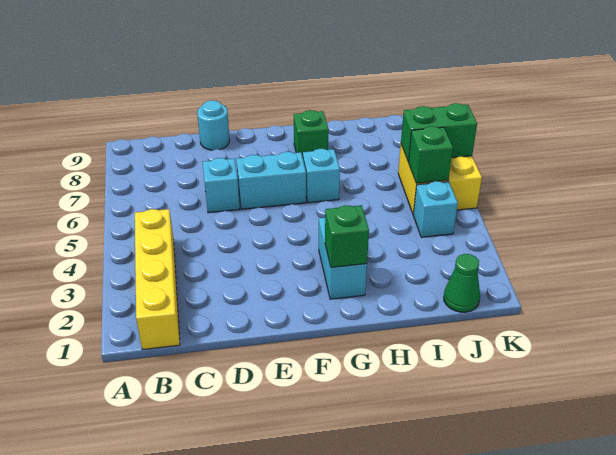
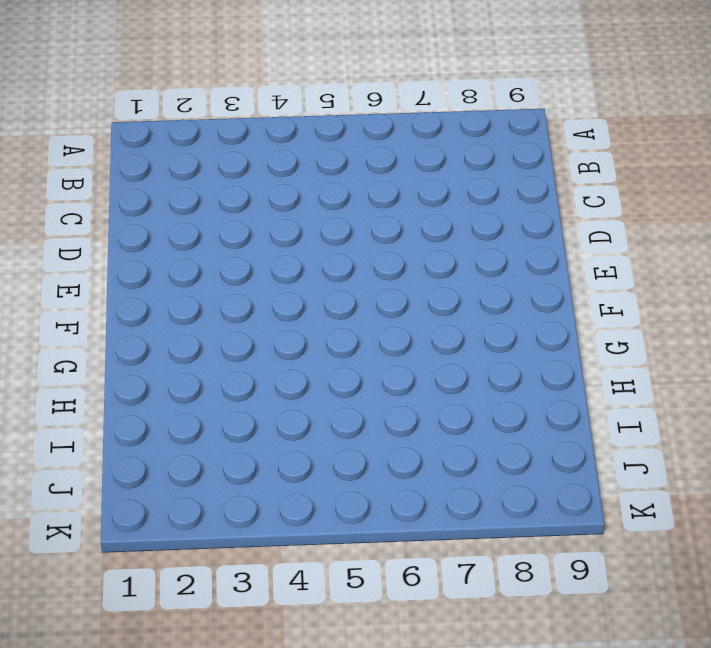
none -> yellow 1x4 brick [135,209,180,350]
none -> cyan 1x1 brick [203,158,240,213]
none -> cyan 1x1 round brick [197,100,230,150]

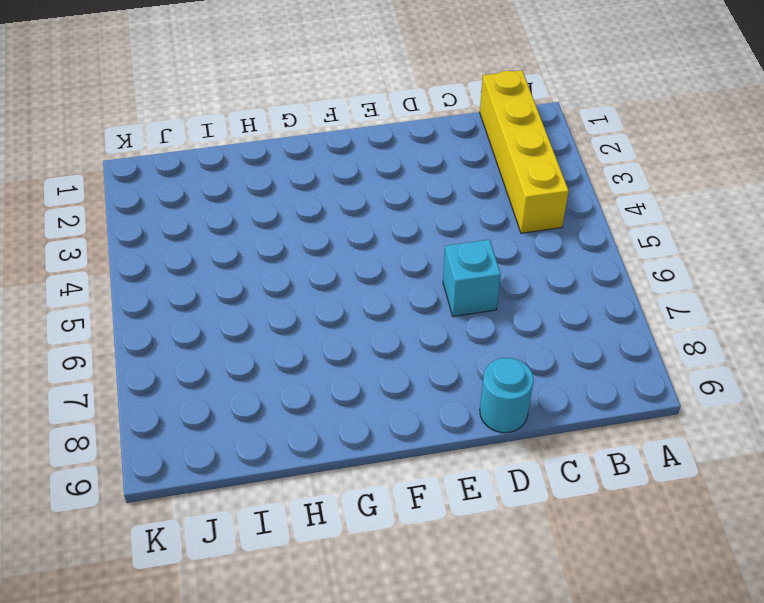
none -> cyan 1x2 brick [236,152,306,209]
none -> cyan 1x2 brick [319,218,367,299]
none -> cyan 1x1 brick [303,149,340,203]

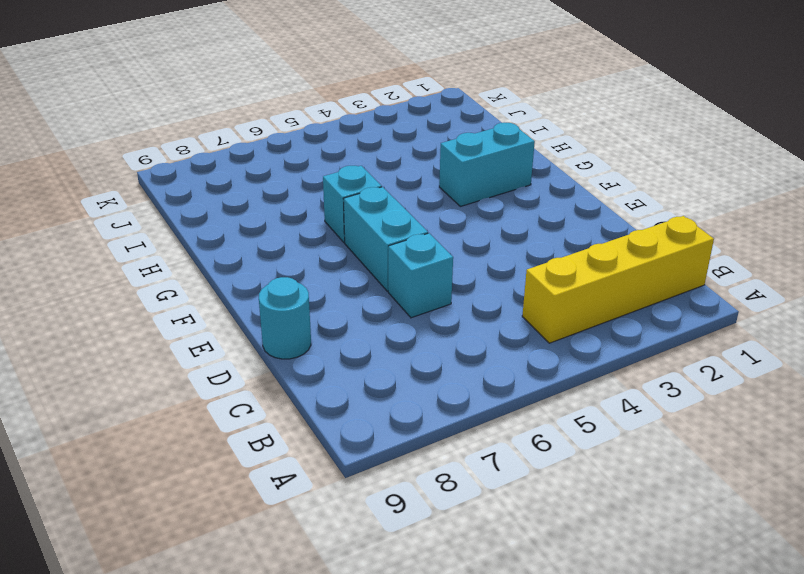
none -> green 1x1 brick [294,110,328,157]
none -> green 1x1 cone [444,254,480,312]
none -> cyan 1x1 brick [413,181,458,237]

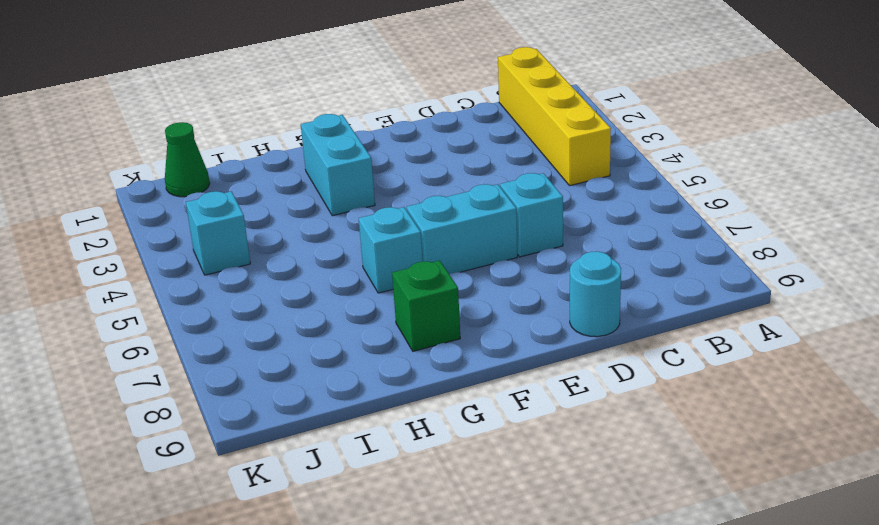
none -> yellow 2x2 brick [398,145,482,214]
none -> green 1x1 brick [325,205,369,267]
none -> green 1x1 brick [409,126,453,183]

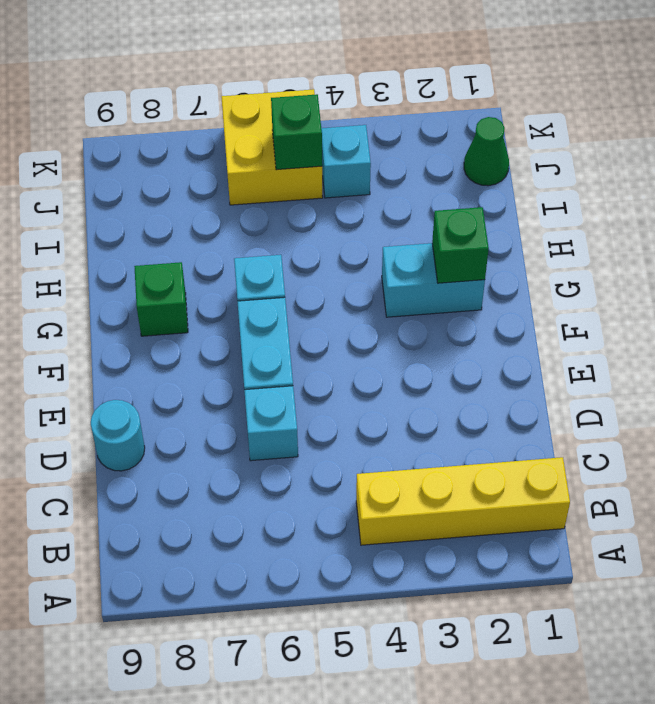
none -> green 1x2 brick [401,103,477,162]

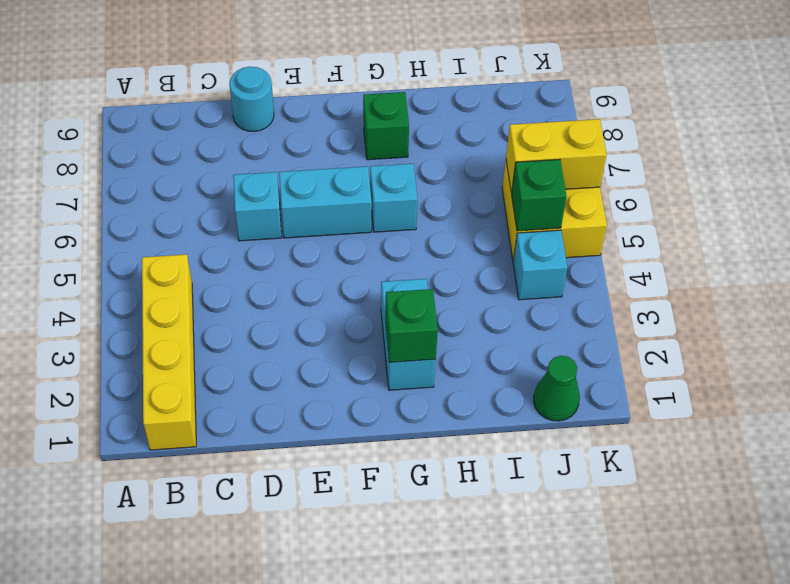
yellow 1x2 brick [506,119,607,193] -> green 1x2 brick [401,103,477,162]

